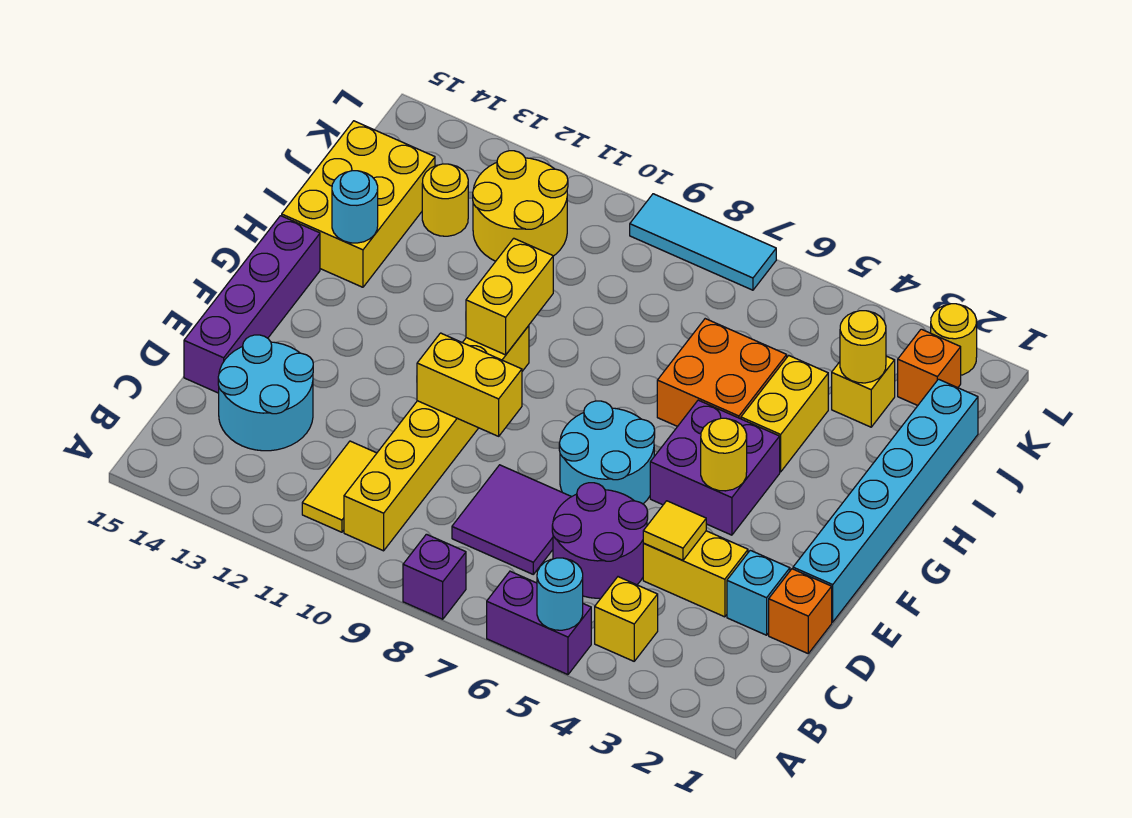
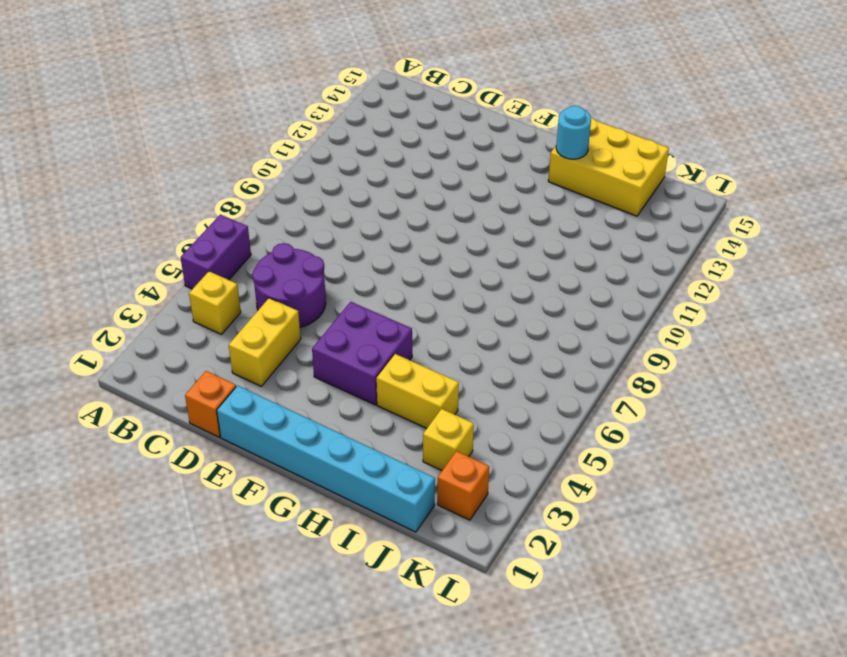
none -> purple 1x1 brick [403,534,466,619]
none -> yellow 1x6 brick [344,326,529,551]
none -> yellow 1x2 tile [302,441,377,532]
none -> purple 2x2 tile [452,465,571,574]

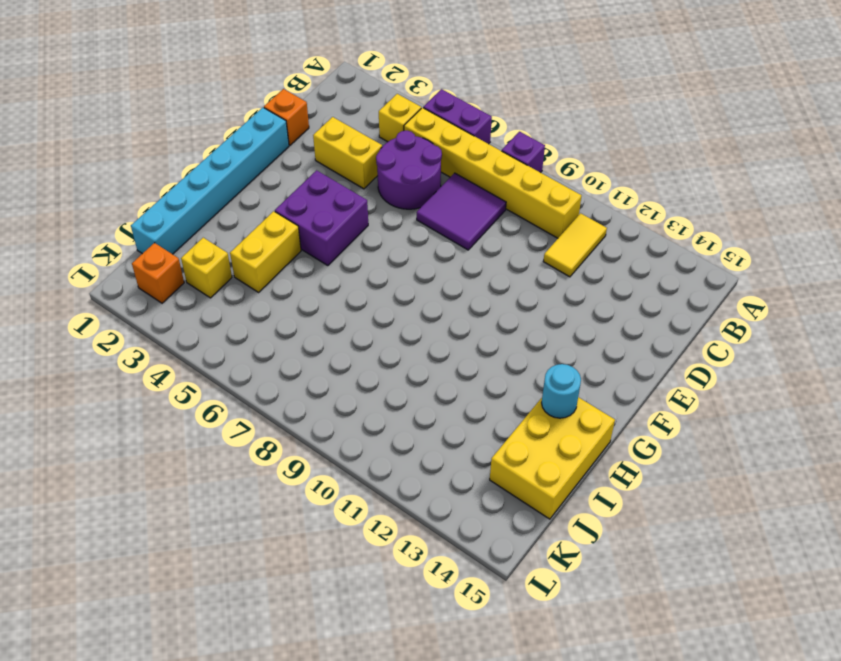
yellow 1x6 brick [404,108,581,238] -> yellow 1x6 brick turned to [344,326,529,551]
none -> cyan 2x2 round brick [218,335,313,451]
none -> cyan 1x1 brick [727,550,790,635]
none -> purple 1x4 brick [184,216,320,393]
none -> cyan 2x2 round brick [559,401,655,504]

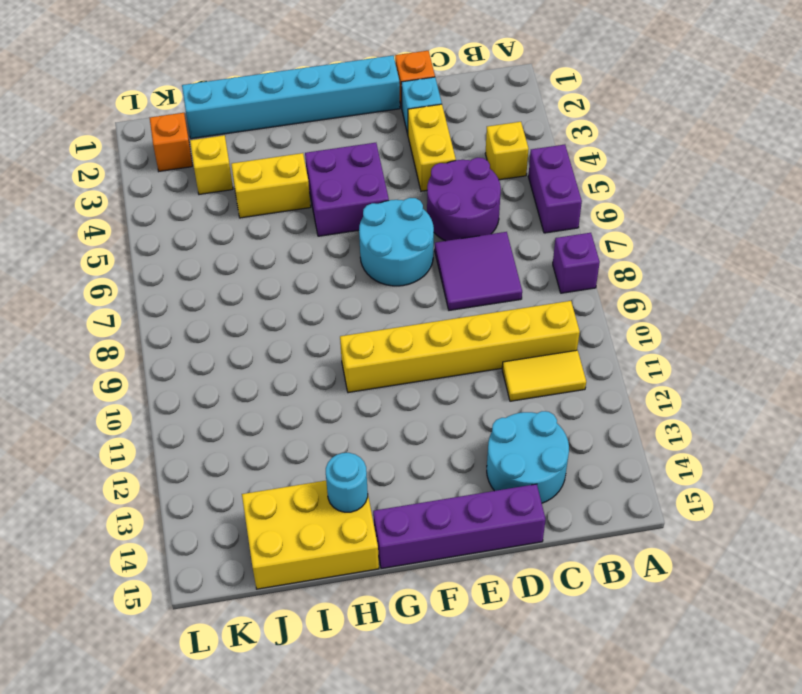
none -> orange 2x2 brick [657,319,787,427]
none -> yellow 2x2 round brick [473,151,568,261]
none -> yellow 1x1 round brick [422,164,468,236]
none -> yellow 1x1 round brick [931,304,977,375]

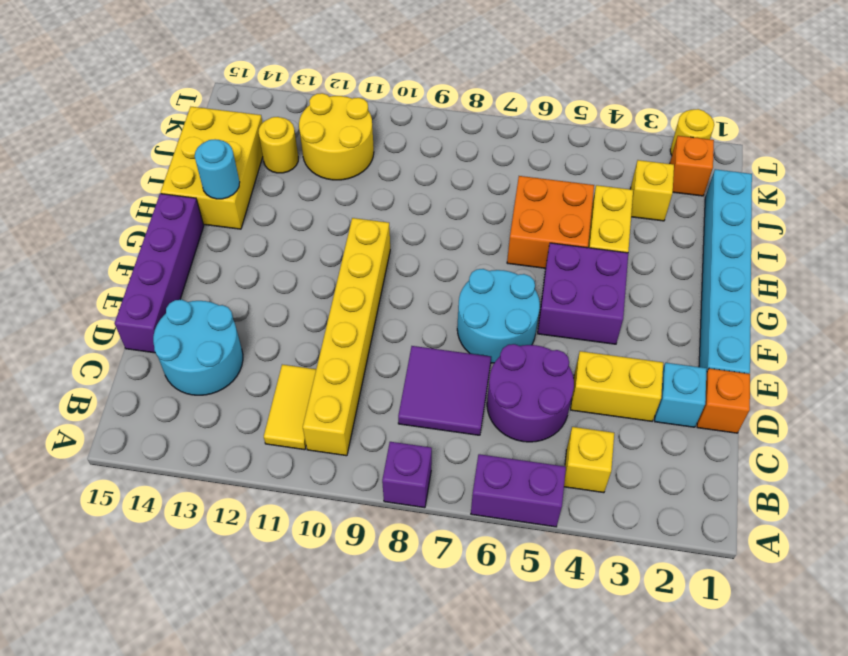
none -> cyan 1x3 tile [630,194,776,290]
none -> cyan 1x1 round brick [537,558,583,630]
none -> yellow 1x1 tile [643,501,706,560]
none -> yellow 1x2 brick [417,333,522,436]

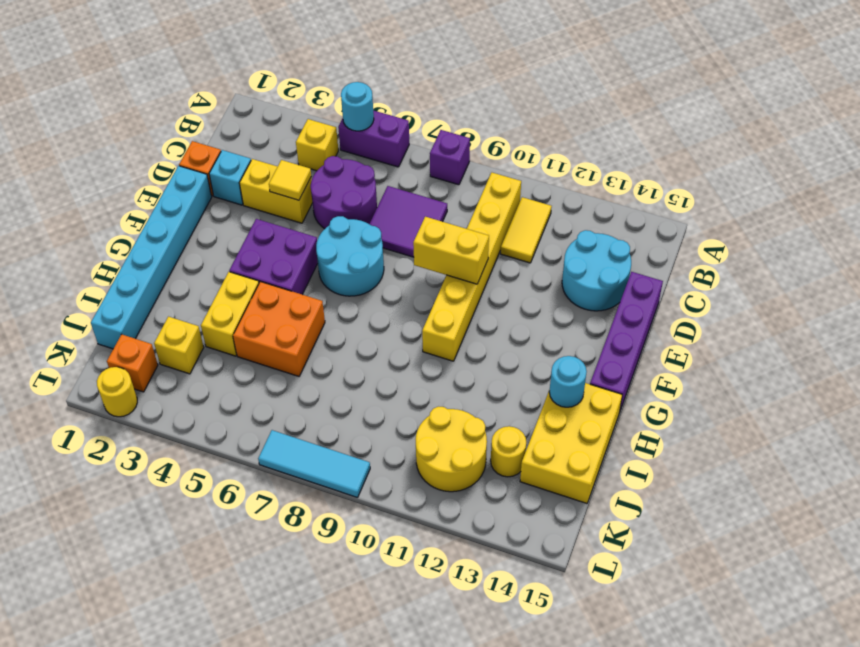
none -> yellow 1x1 round brick [701,418,747,491]
none -> yellow 1x2 brick [466,238,553,355]
none -> yellow 1x1 round brick [840,311,886,383]

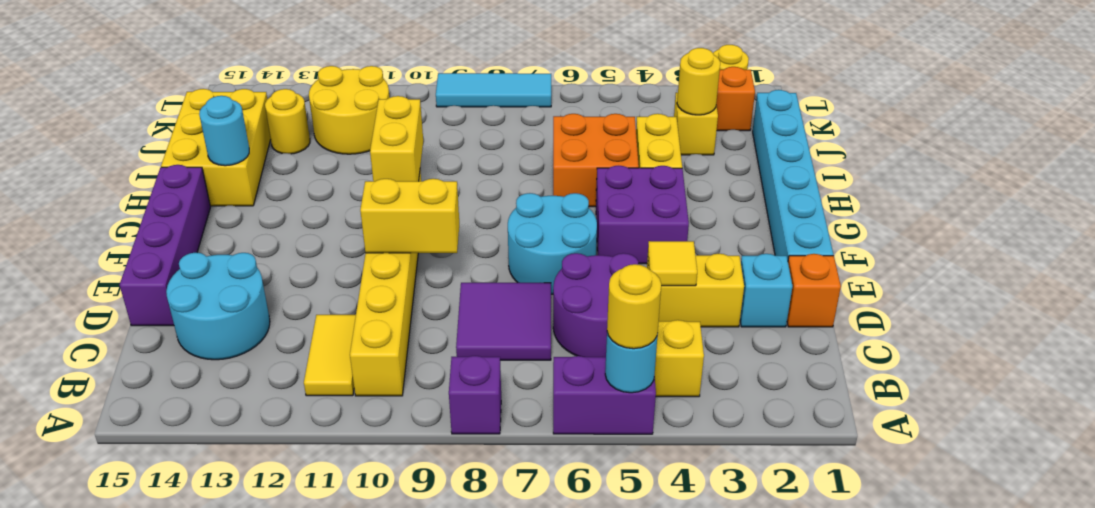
yellow 1x1 round brick [607,264,661,349] -> yellow 1x1 round brick moved to [701,418,747,491]

